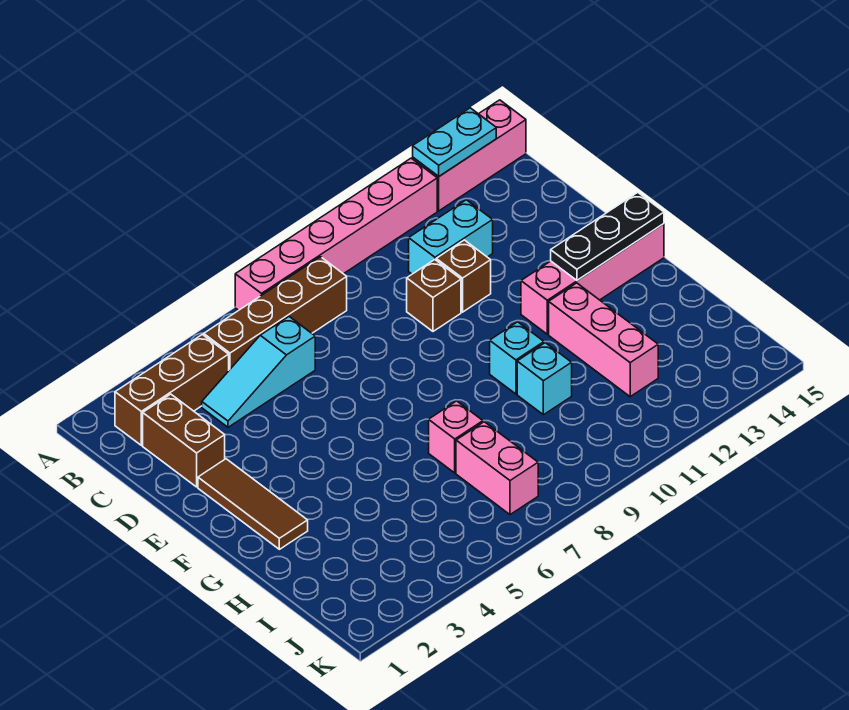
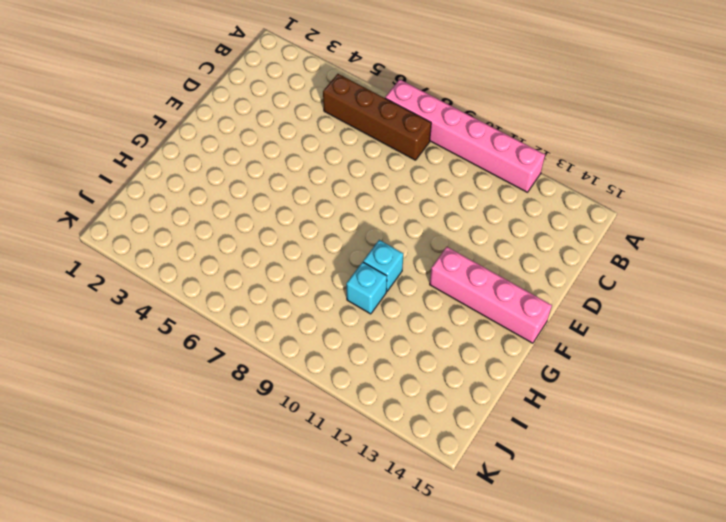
none -> pink 1x3 brick [413,100,526,211]
none -> brown 1x3 brick [115,334,229,445]
none -> brown 1x2 brick [143,394,225,487]

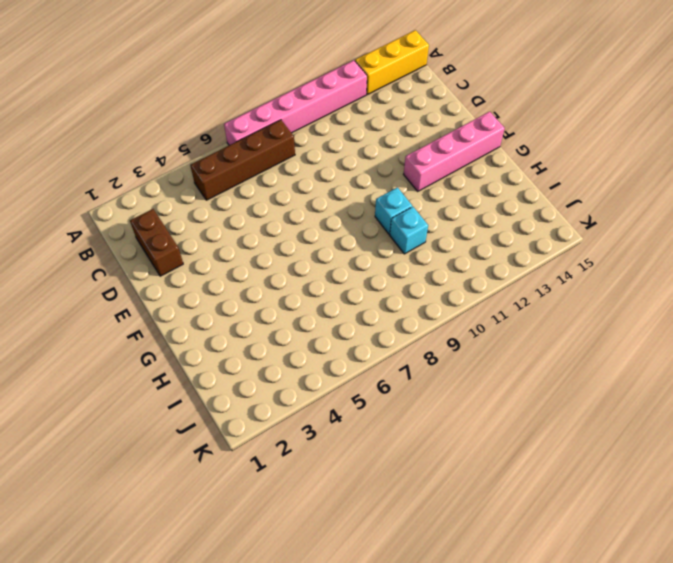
yellow 1x3 brick [355,30,429,95] -> pink 1x3 brick [413,100,526,211]
none -> brown 1x3 brick [115,334,229,445]
none -> cyan 1x3 slope [202,317,315,427]
none -> cyan 1x2 brick [409,200,493,274]

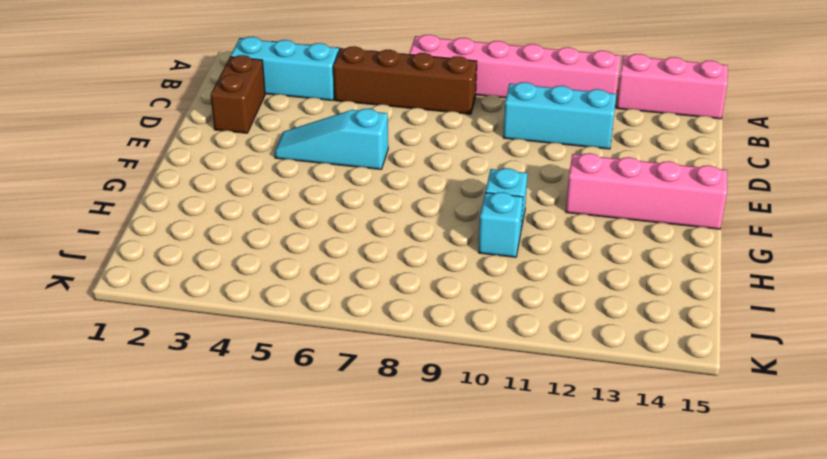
cyan 1x3 brick [230,37,339,101] -> brown 1x3 brick [115,334,229,445]
cyan 1x3 brick [503,82,616,149] -> cyan 1x2 brick [409,200,493,274]
cyan 1x3 slope [275,109,388,169] -> cyan 1x3 slope moved to [202,317,315,427]
none -> brown 1x1 brick [407,260,461,331]
none -> brown 1x1 brick [436,240,491,312]
none -> brown 1x3 tile [198,459,308,549]

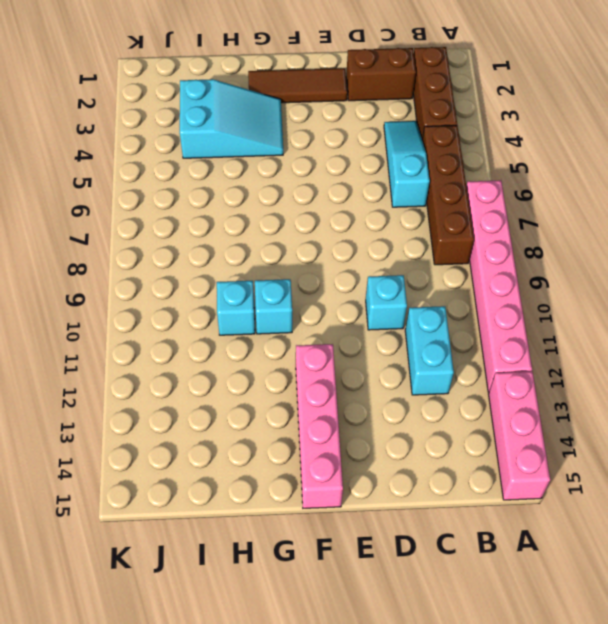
cyan 1x1 brick [366,275,407,330] -> brown 1x1 brick [407,260,461,331]
cyan 2x3 slope [180,79,283,158] -> none
none -> brown 1x1 brick [436,240,491,312]
none -> pink 1x3 brick [549,283,658,397]
none -> pink 1x1 brick [429,401,483,473]

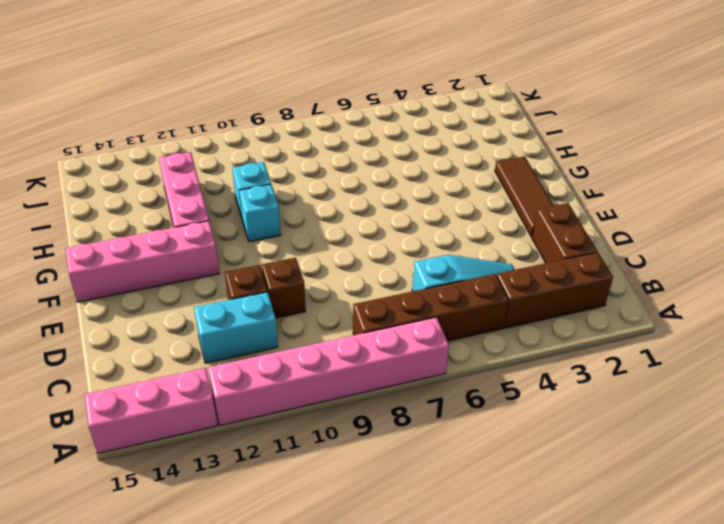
none -> pink 1x1 brick [429,401,483,473]
none -> pink 1x2 brick [456,422,538,515]
none -> cyan 1x2 plate [413,108,496,176]

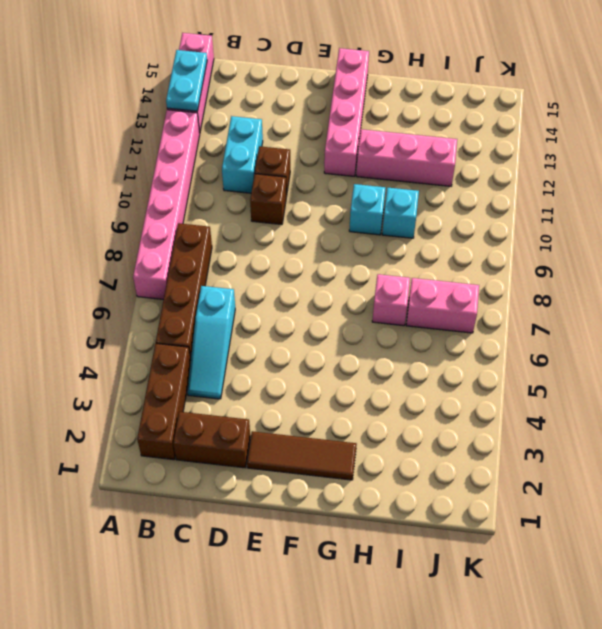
none -> black 1x3 plate [551,192,664,280]

